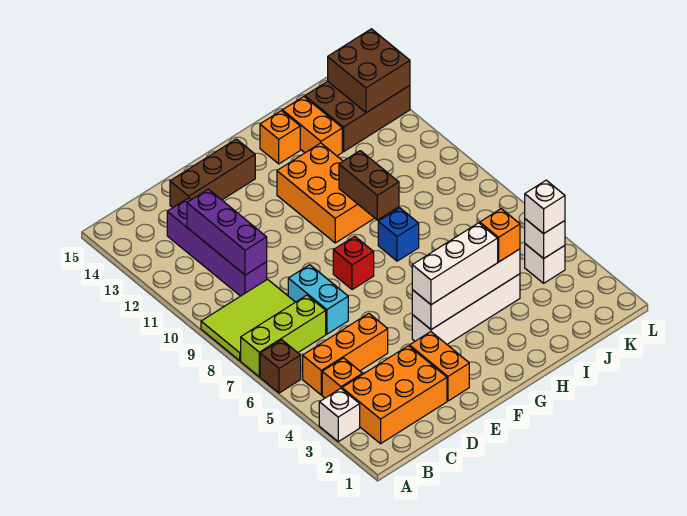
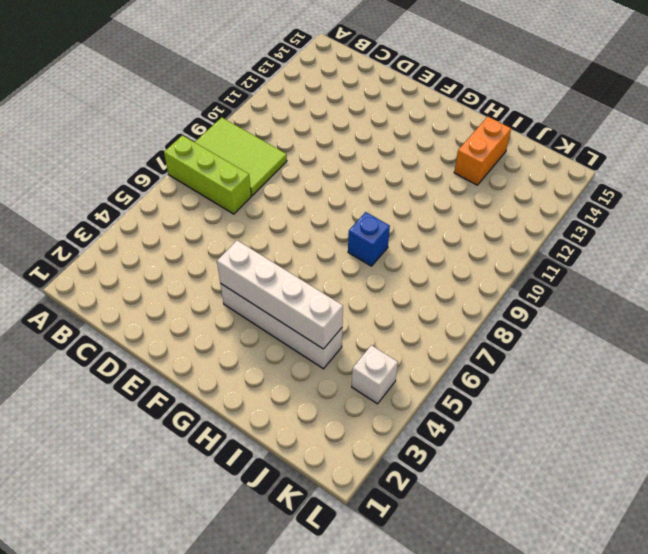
none -> white 1x1 brick [319,389,360,442]
none -> brown 1x1 brick [260,340,301,393]
none -> orange 2x3 brick [342,346,447,444]

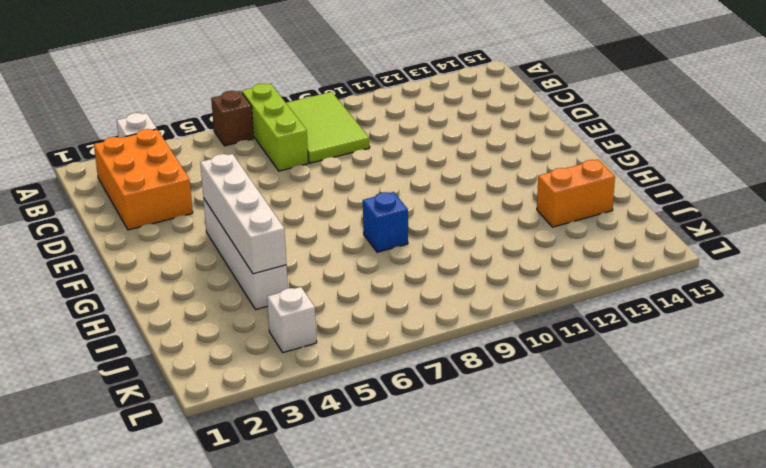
none -> orange 1x1 brick [322,358,362,398]
none -> orange 1x3 brick [303,314,388,395]
none -> purple 1x4 brick [167,198,267,296]

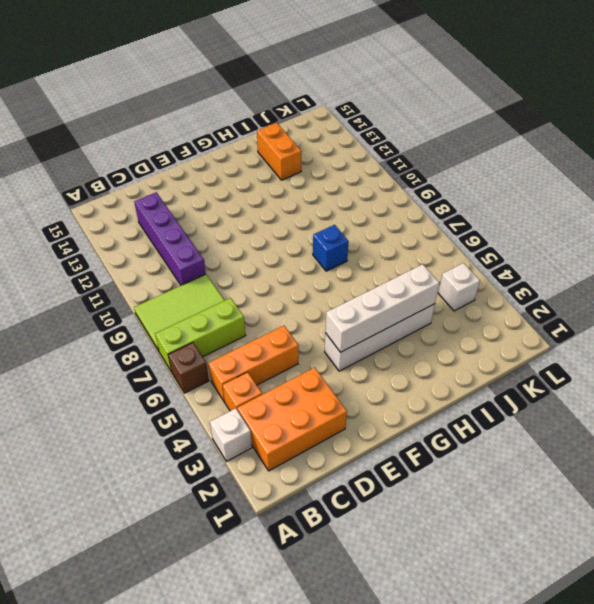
none -> cyan 1x2 brick [288,265,348,334]
none -> brown 1x3 brick [170,139,255,208]
none -> orange 1x2 brick [410,332,469,401]

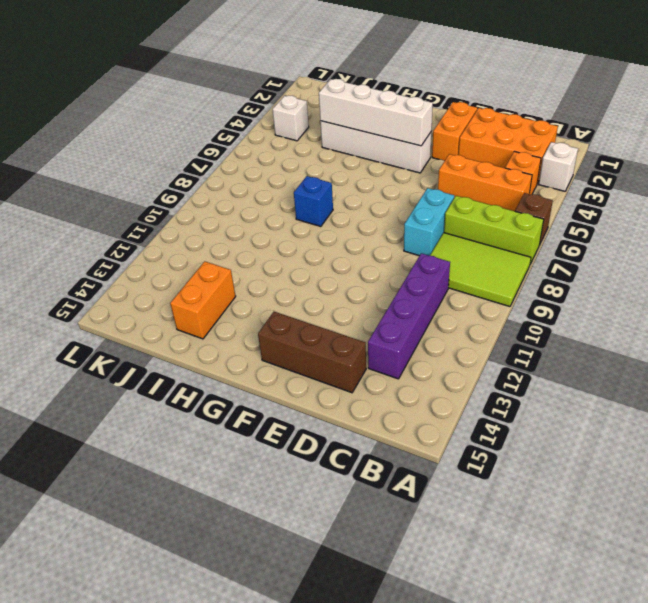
none -> red 1x1 brick [333,236,374,290]
none -> orange 2x3 brick [277,143,374,243]
none -> orange 1x1 brick [260,111,300,164]

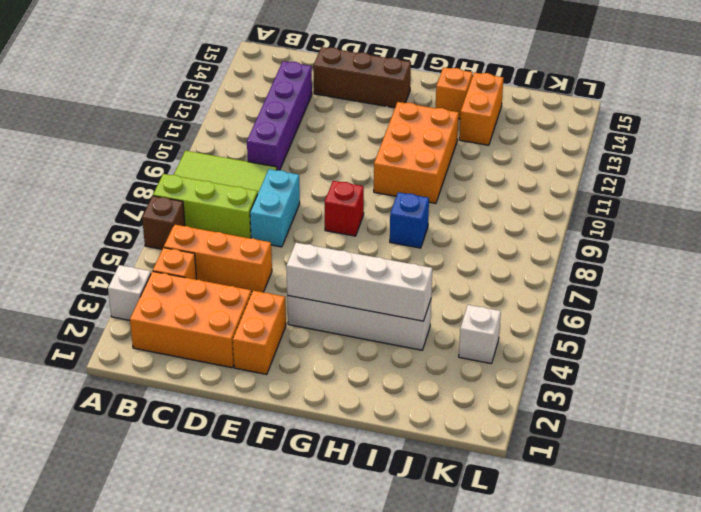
none -> brown 2x3 brick [305,81,410,152]
none -> purple 1x3 brick [187,189,267,275]
none -> brown 1x2 brick [339,151,399,220]

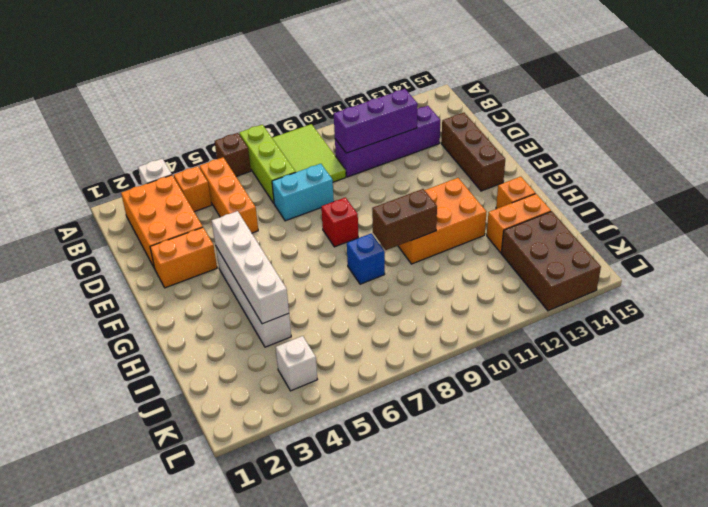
none -> white 1x1 brick [525,219,565,259]
none -> brown 2x2 brick [328,29,410,113]
none -> white 1x3 brick [412,223,498,305]

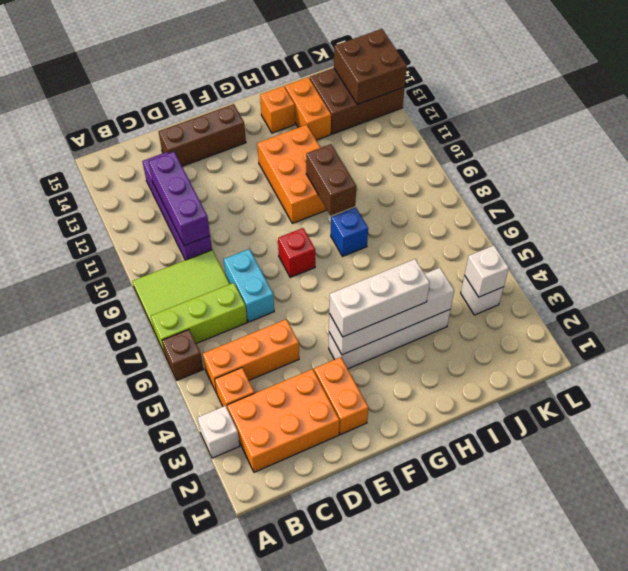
none -> orange 1x1 brick [480,209,520,262]
none -> white 1x1 brick [525,180,565,234]

